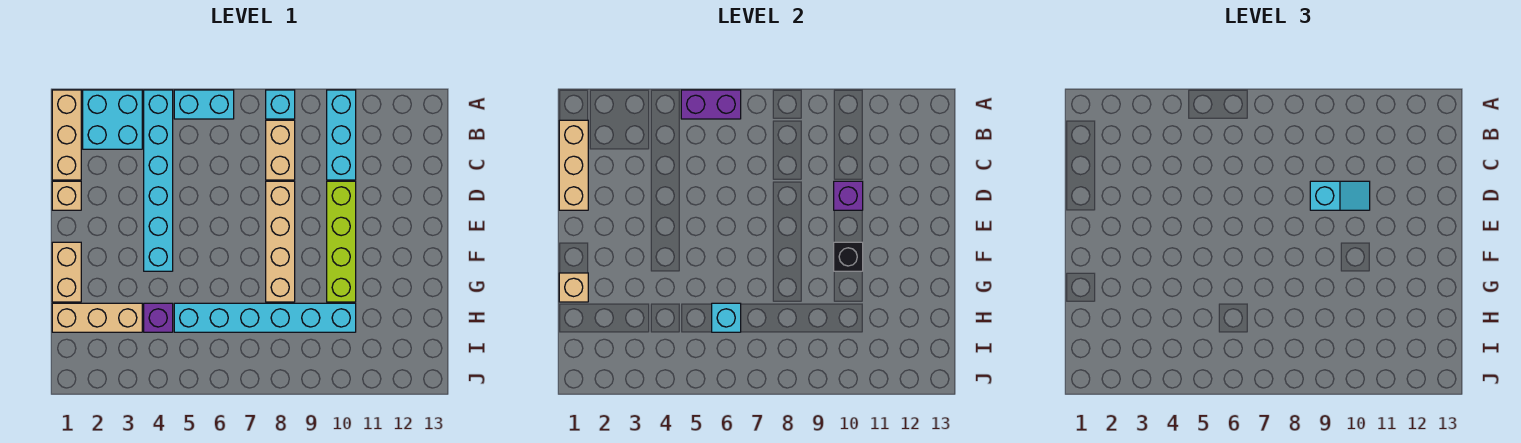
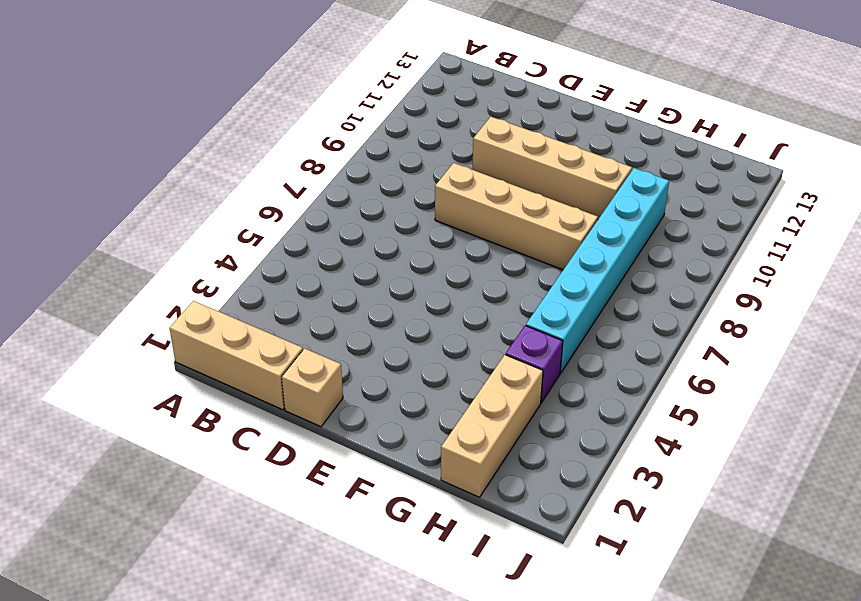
tan 1x4 brick [472,117,632,219] -> lime 1x4 brick [327,181,356,302]
none -> cyan 2x2 brick [83,90,142,149]
none -> cyan 1x6 brick [144,90,173,271]
none -> cyan 1x2 brick [174,90,234,119]

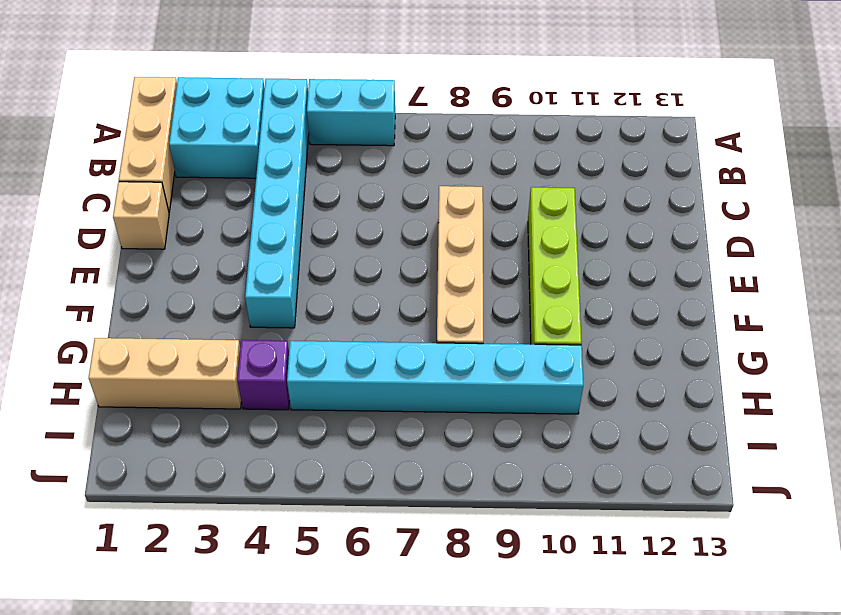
none -> cyan 1x1 brick [266,90,295,119]
none -> cyan 1x3 brick [327,90,356,180]
none -> tan 1x2 brick [266,120,295,180]

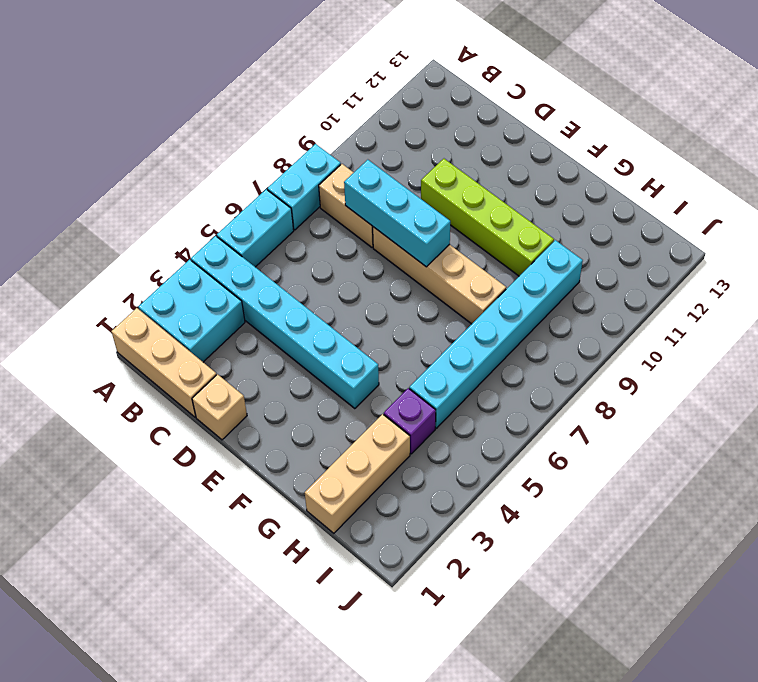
cyan 1x2 brick [267,144,341,230] -> cyan 1x1 brick [266,90,295,119]
cyan 1x3 brick [344,160,450,267] -> cyan 1x3 brick moved to [327,90,356,180]
none -> tan 1x2 brick [52,242,81,302]
none -> purple 1x2 brick [681,90,741,119]
none -> tan 1x3 brick [559,120,588,210]

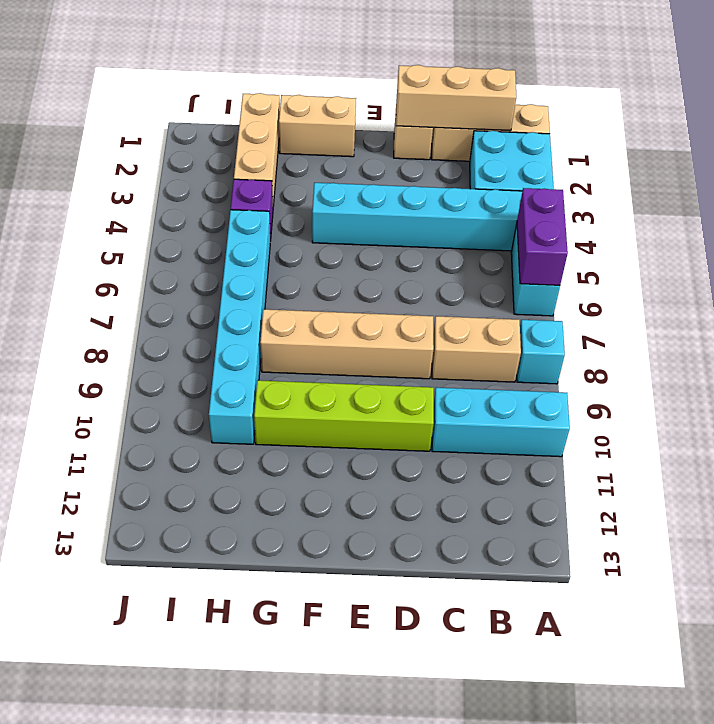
none -> purple 1x1 brick [834,181,863,210]
none -> black 1x1 brick [834,242,863,271]
none -> tan 1x1 brick [559,273,588,302]

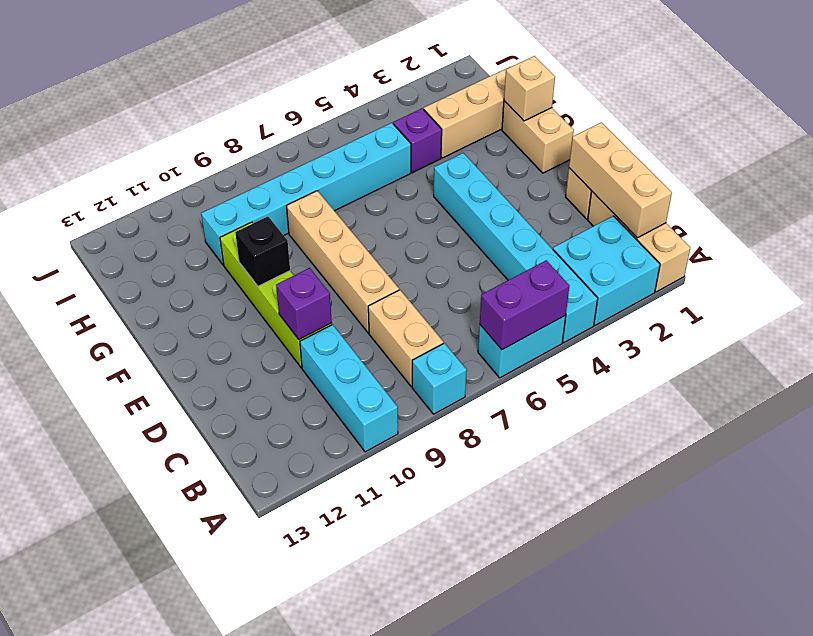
none -> cyan 1x1 brick [712,303,741,332]
none -> cyan 1x2 slope [1310,181,1370,210]

